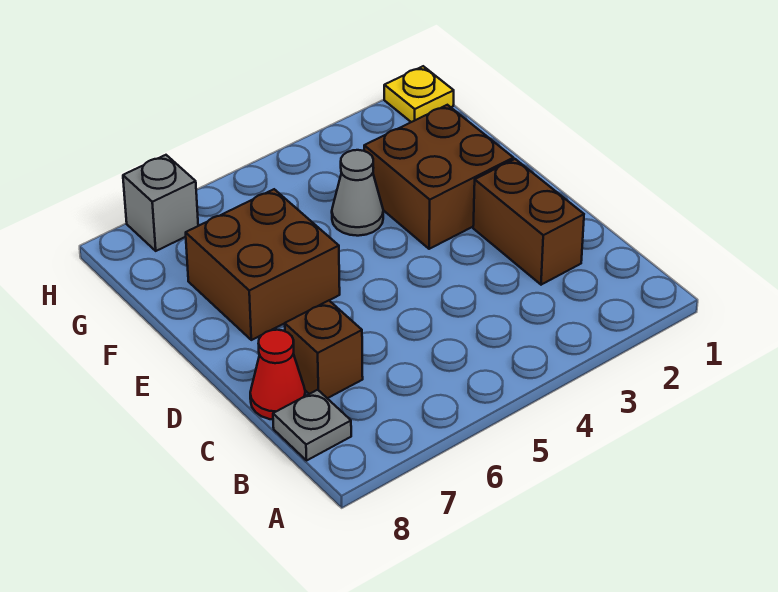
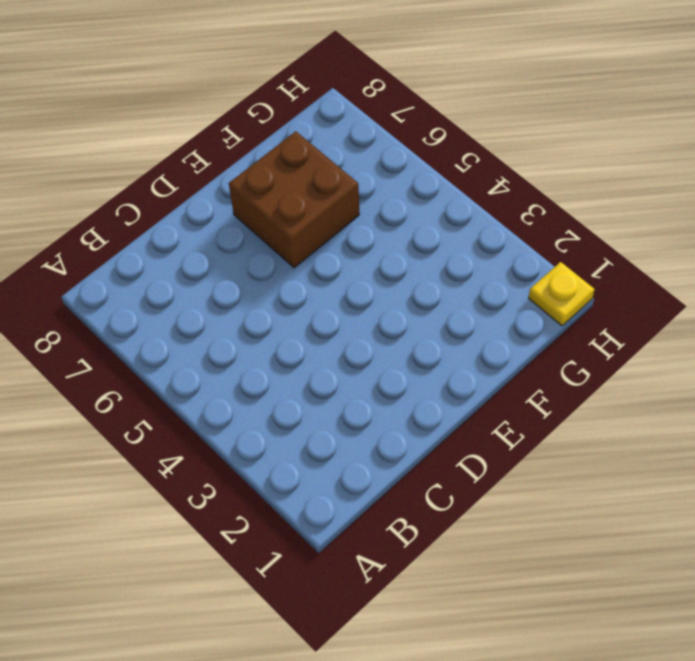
none -> grey 1x1 plate [273,390,351,461]
none -> brown 1x2 brick [473,159,584,285]

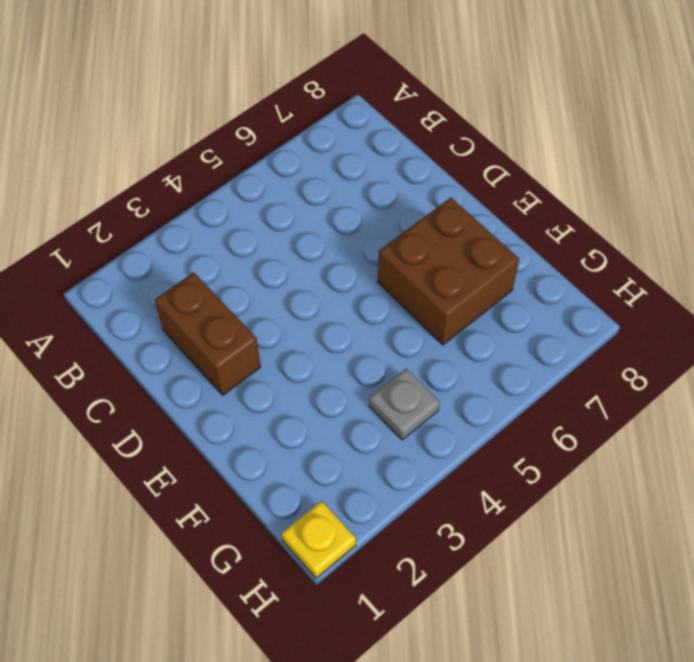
grey 1x1 plate [369,369,440,440] -> grey 1x1 plate moved to [273,390,351,461]
none -> brown 1x1 brick [285,301,363,398]
none -> red 1x1 cone [250,330,305,419]

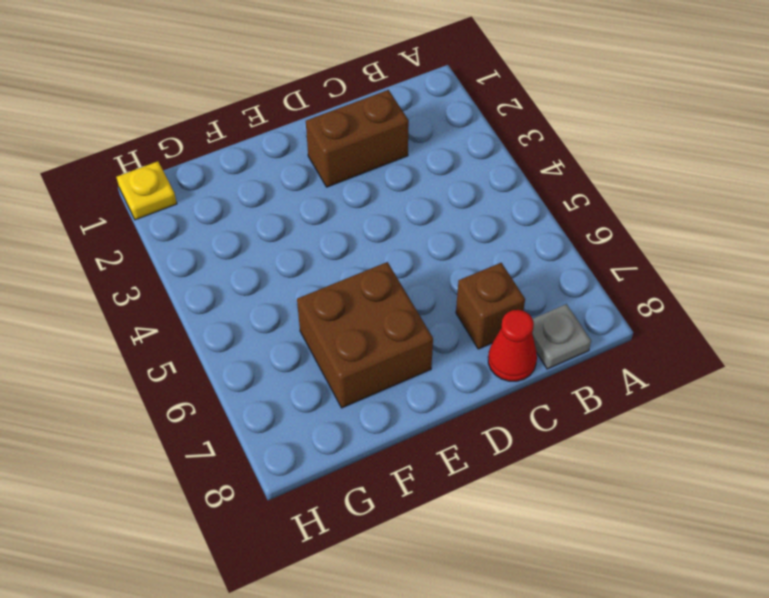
none -> brown 2x2 brick [364,105,513,249]
none -> grey 1x1 cone [332,150,383,236]

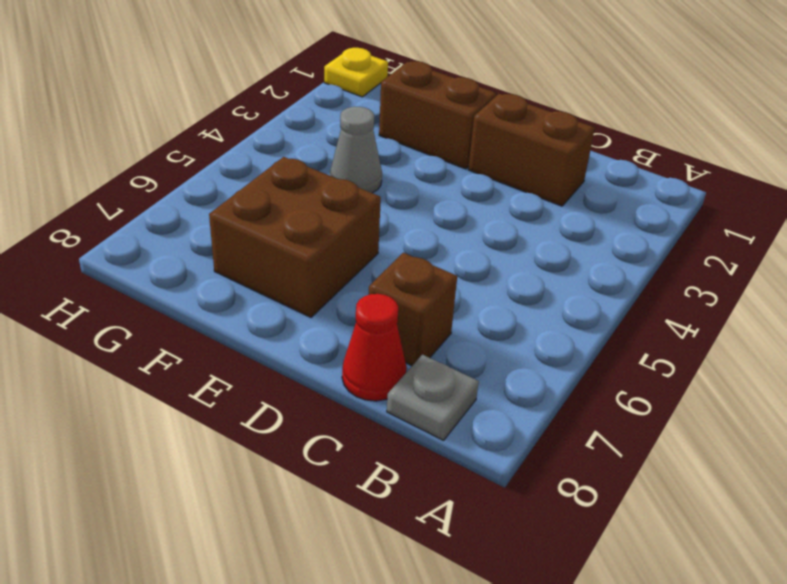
brown 1x2 brick [379,61,497,169] -> brown 2x2 brick [364,105,513,249]
none -> grey 1x1 brick [123,155,198,251]

